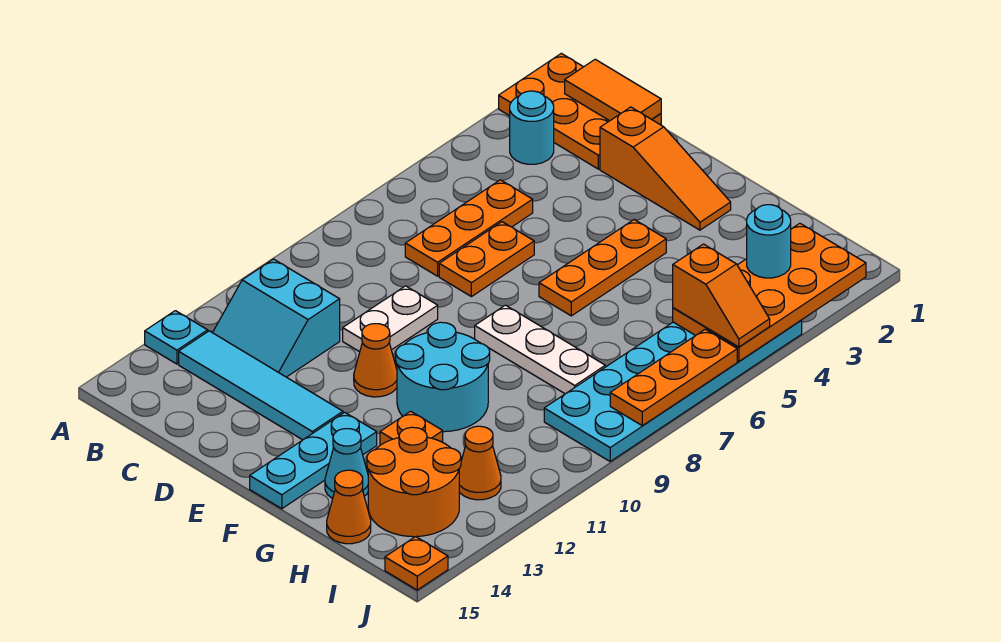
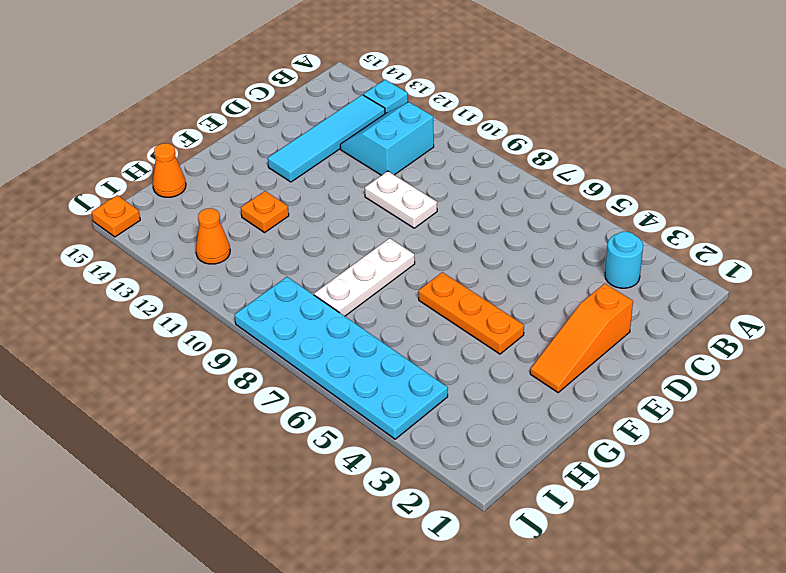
none -> orange 2x3 plate [499,53,661,169]
none -> orange 1x3 plate [405,180,533,276]
none -> orange 1x2 plate [439,222,534,297]

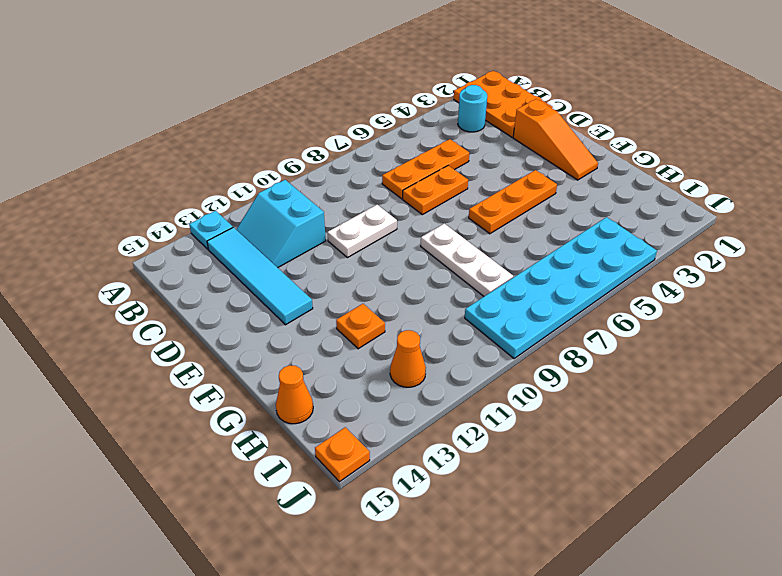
none -> orange 1x1 cone [354,324,397,397]
none -> cyan 2x2 round brick [396,322,490,432]
none -> cyan 1x3 plate [250,412,377,509]

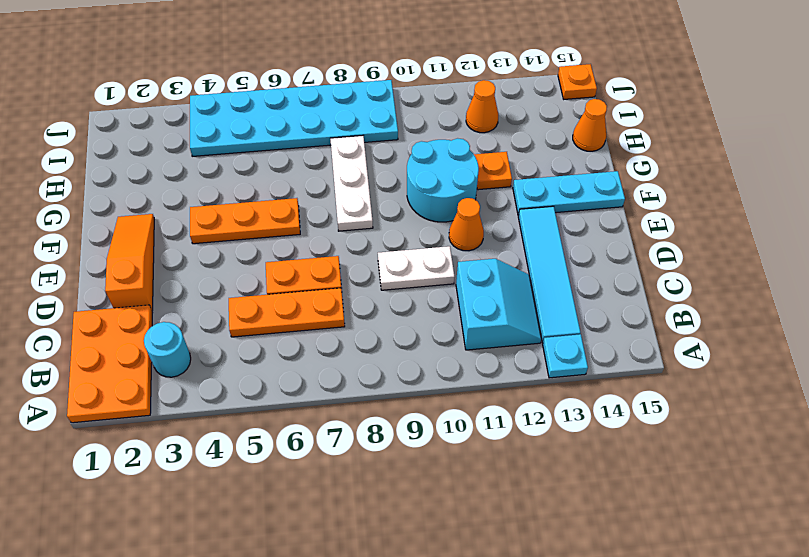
none -> cyan 1x1 cone [325,429,368,498]
none -> orange 2x2 round brick [367,427,461,537]
none -> orange 1x2 tile [565,59,661,121]

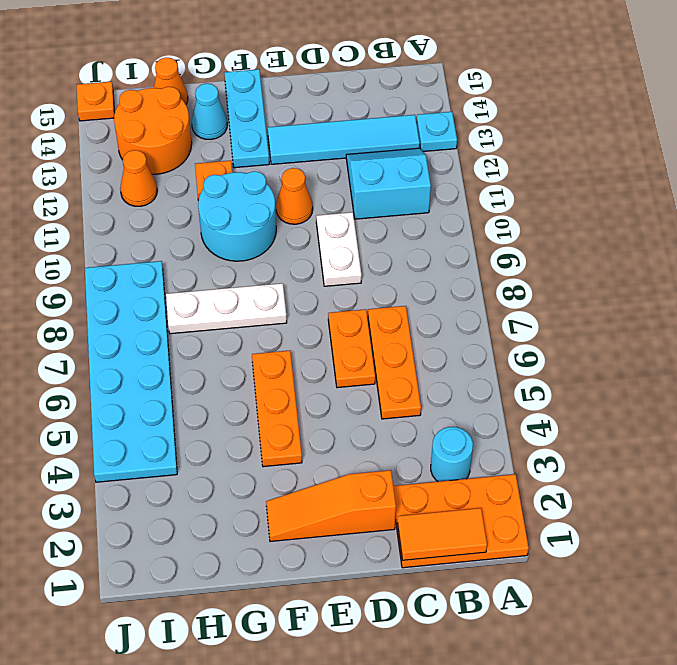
none -> orange 2x4 plate [673,223,866,361]
none -> orange 1x3 plate [610,329,737,426]
none -> cyan 1x1 round brick [747,205,791,278]

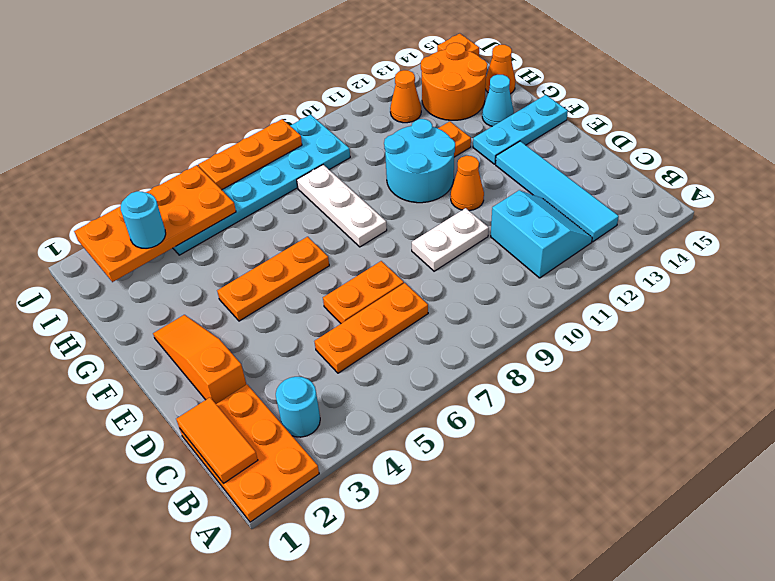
none -> cyan 1x1 plate [145,311,208,364]
none -> orange 1x2 slope [673,244,770,347]

